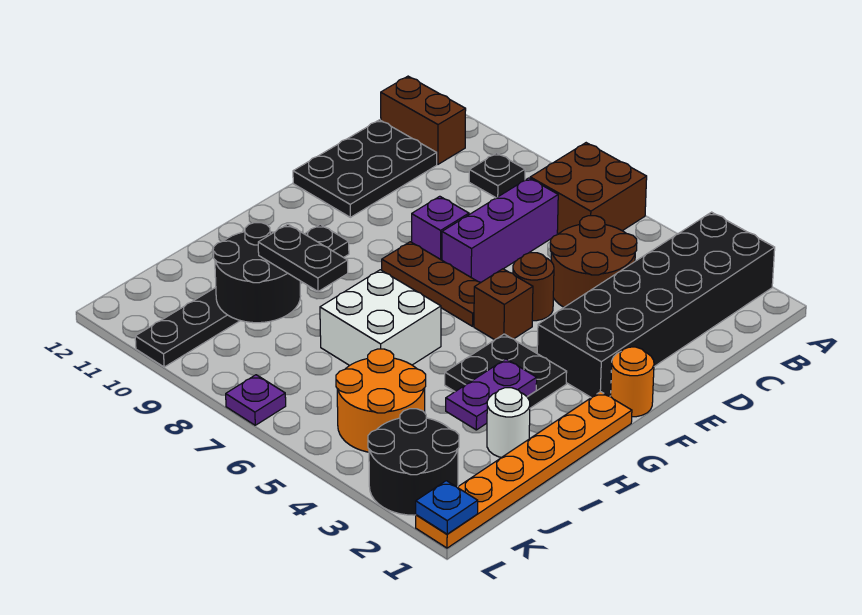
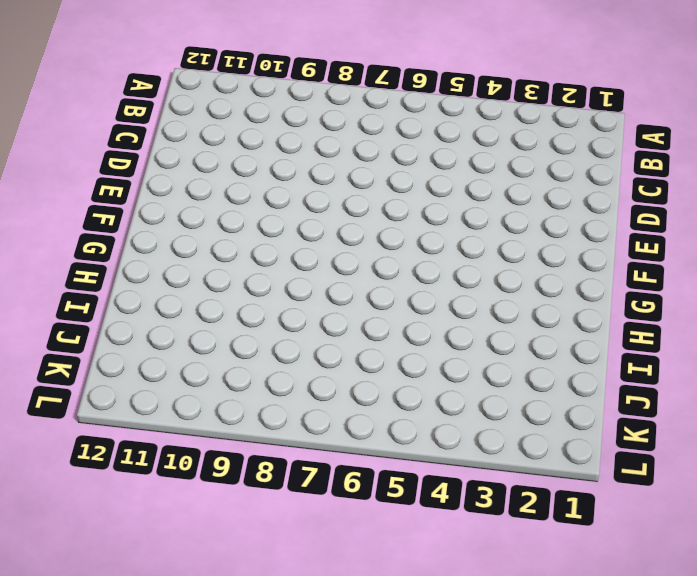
none -> black 2x6 brick [537,212,775,398]
none -> brown 2x2 brick [530,143,647,234]
none -> black 1x1 plate [469,153,525,198]

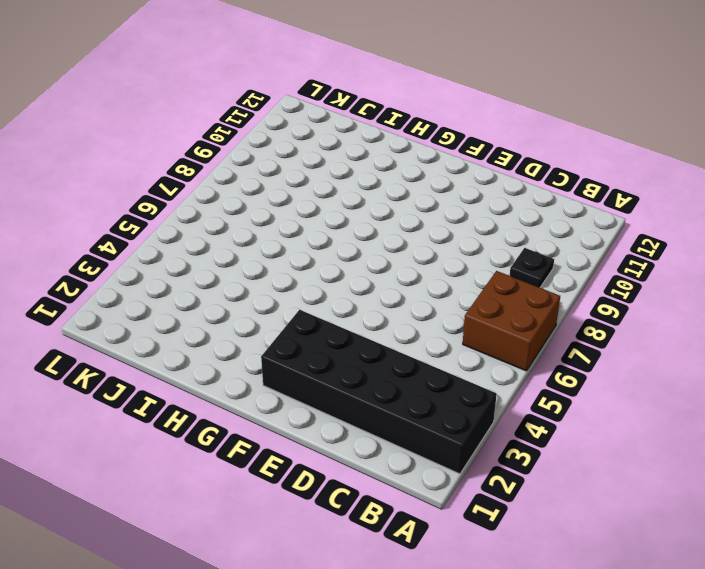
none -> brown 1x2 brick [381,76,466,164]
none -> brown 2x2 round brick [550,216,637,307]
none -> purple 1x3 brick [442,178,558,282]

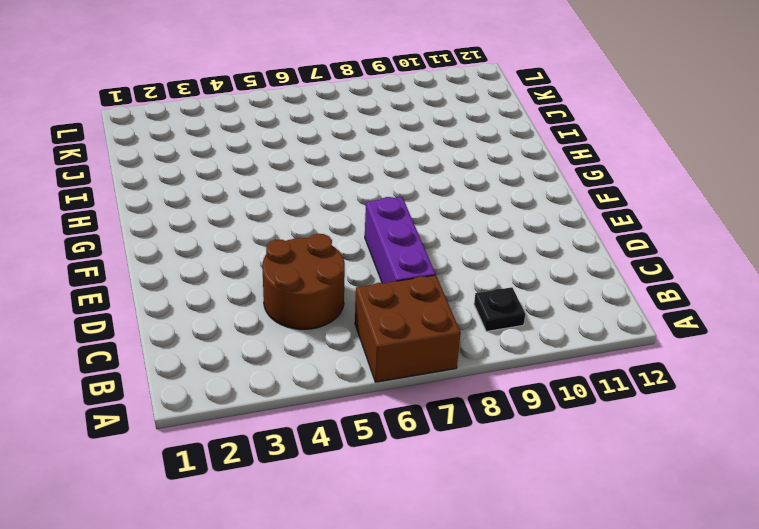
none -> black 2x6 brick [537,212,775,398]
none -> brown 1x2 brick [381,76,466,164]
none -> black 2x3 plate [293,120,437,217]

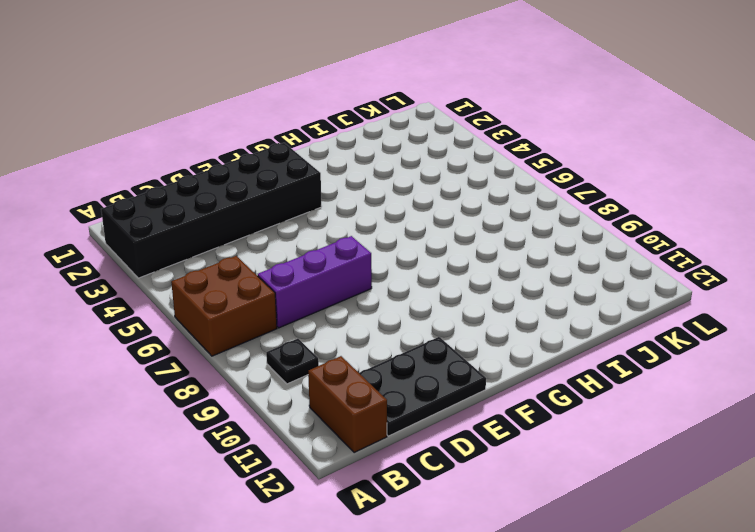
none -> brown 2x2 round brick [550,216,637,307]
none -> brown 1x1 round brick [513,253,554,321]
none -> purple 1x1 brick [412,196,469,260]

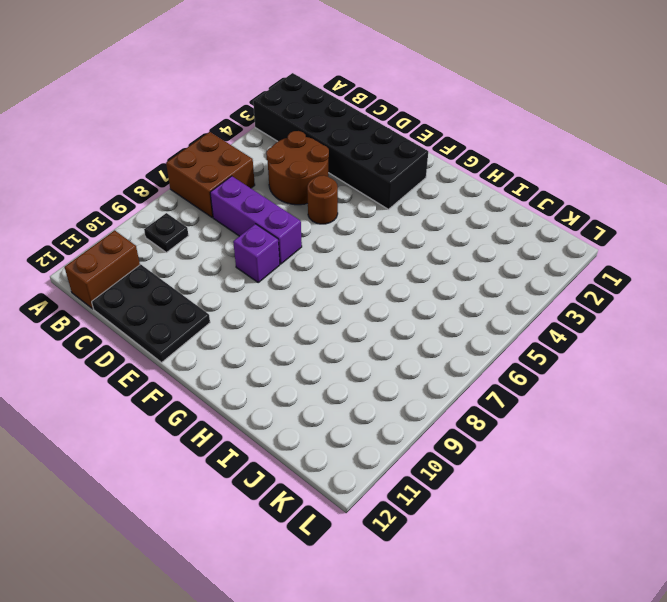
none -> orange 1x1 round brick [611,347,654,417]
none -> brown 1x1 brick [474,269,533,340]
none -> brown 1x3 plate [382,242,481,326]

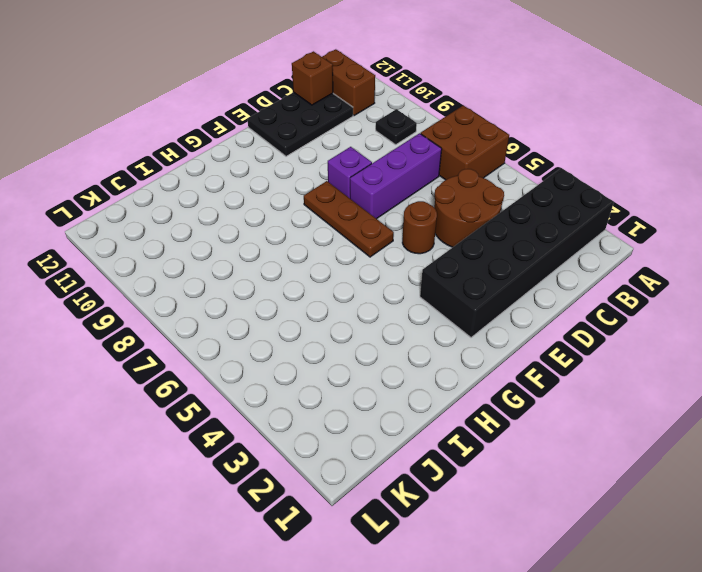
brown 1x1 brick [292,51,333,105] -> brown 1x1 brick moved to [474,269,533,340]
none -> orange 1x1 round brick [611,347,654,417]
none -> orange 1x6 plate [416,392,632,548]
none -> black 2x2 plate [445,334,567,408]

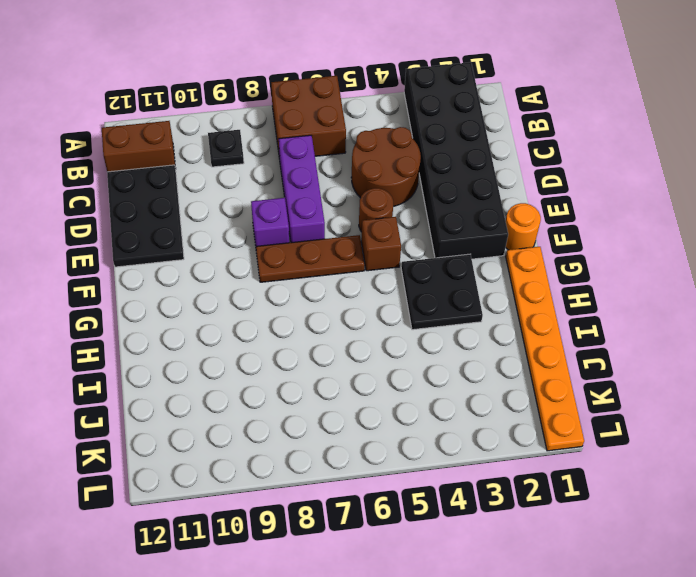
none -> black 1x6 plate [135,224,349,367]
none -> white 2x2 brick [320,270,441,365]
none -> white 1x1 round brick [487,388,530,457]

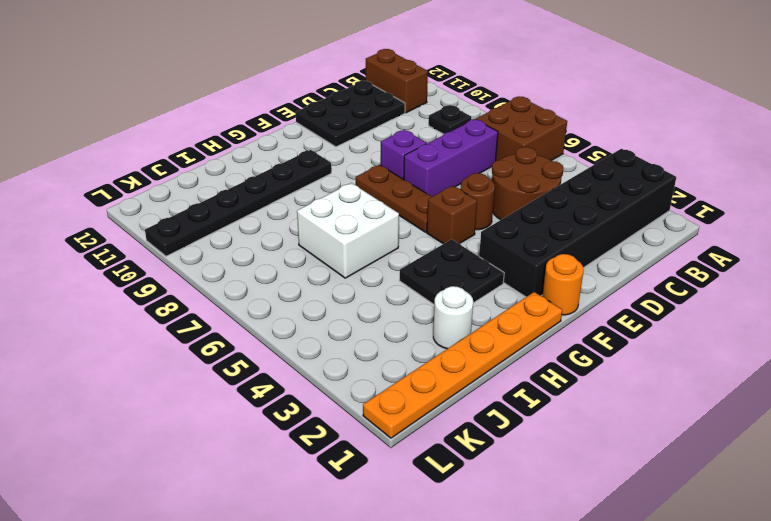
none -> orange 2x2 round brick [336,349,426,452]
none -> black 2x2 round brick [368,409,459,515]
none -> purple 1x1 plate [226,375,286,425]

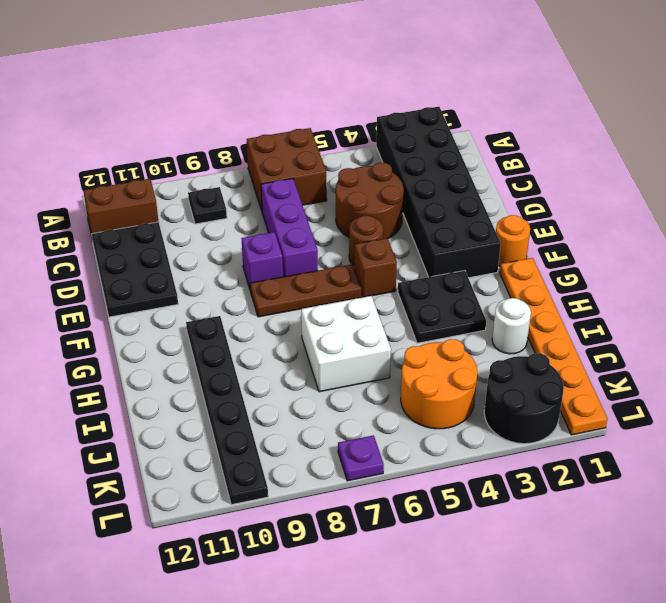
none -> purple 1x2 plate [446,359,537,430]
none -> black 2x2 round brick [213,223,301,323]
none -> blue 1x1 plate [416,481,478,534]

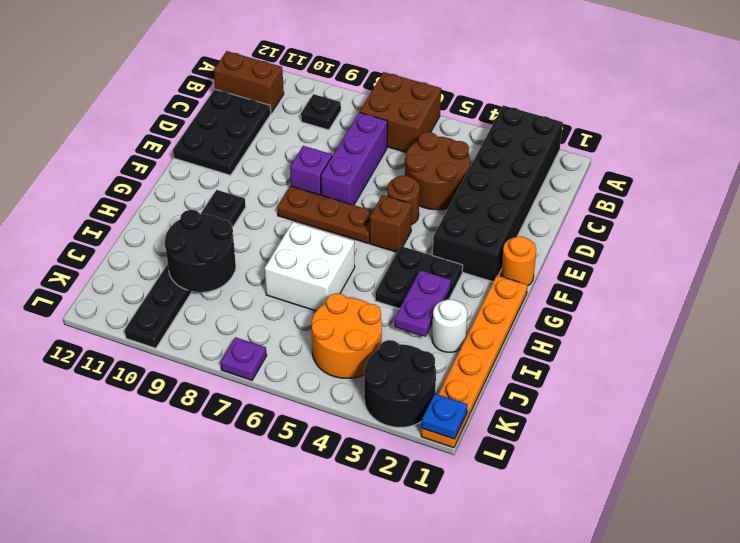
none -> black 1x2 plate [258,224,348,292]

